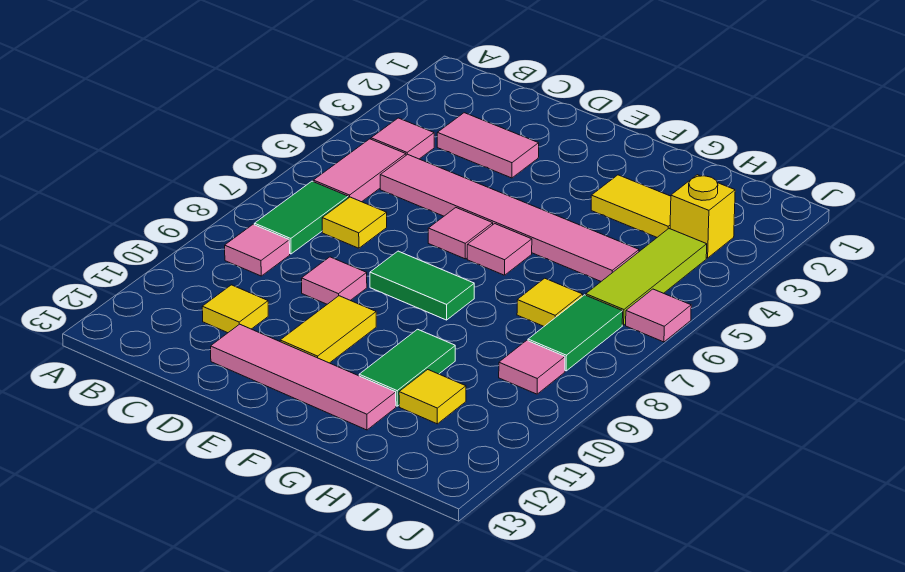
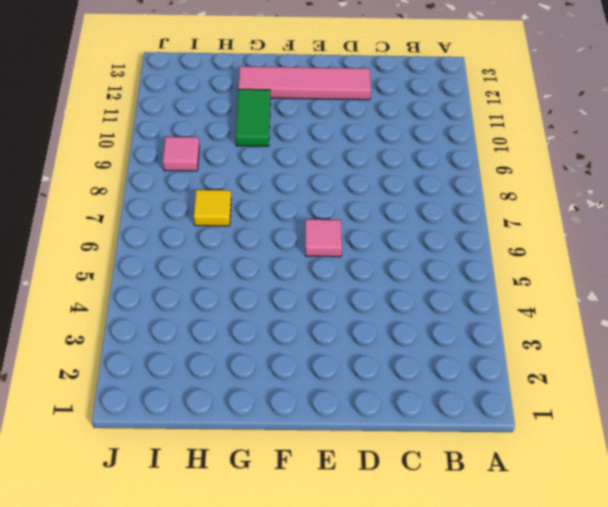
none -> pink 1x1 tile [371,118,434,159]
none -> pink 1x2 tile [313,139,406,202]
none -> green 1x2 tile [254,181,348,254]

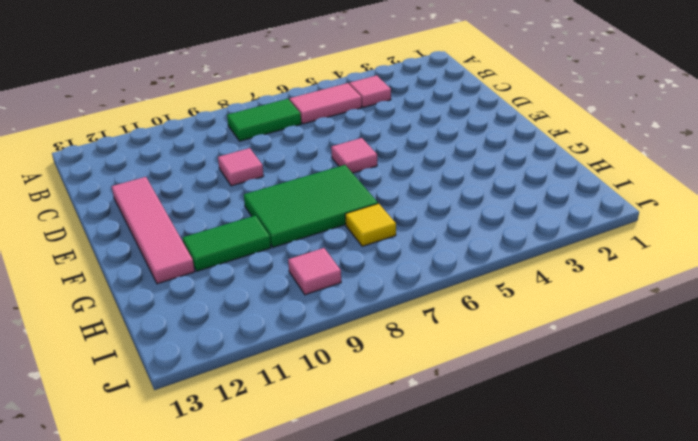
green 2x3 tile [244,165,378,247] -> green 1x2 tile [370,251,474,320]
none -> pink 1x1 tile [225,224,290,276]
none -> pink 1x2 tile [437,113,539,178]
none -> pink 1x6 tile [380,154,639,281]

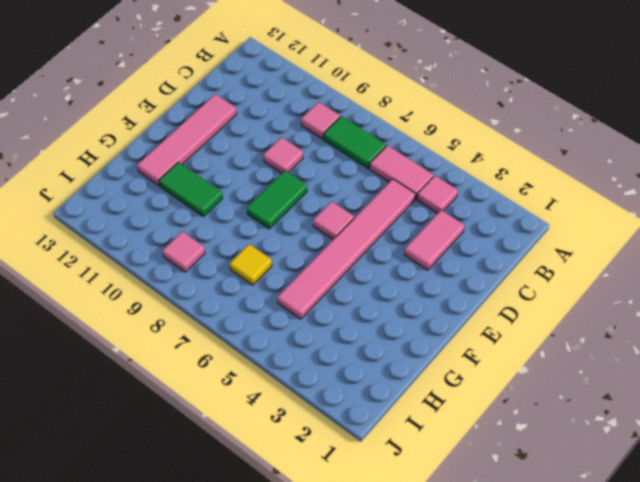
none -> yellow 1x1 tile [322,197,387,248]
none -> yellow 1x1 tile [202,285,268,333]
none -> yellow 1x2 tile [280,296,376,363]

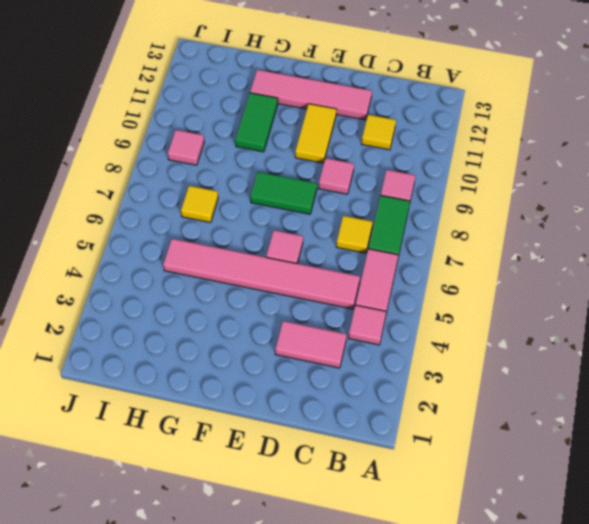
none -> pink 1x1 tile [467,224,532,275]
none -> yellow 1x2 tile [591,175,671,237]
none -> yellow 1x1 tile [399,370,466,424]

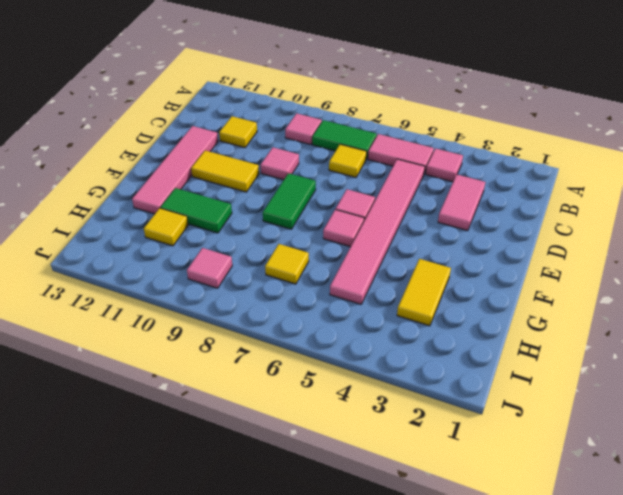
none -> yellow 1x1 brick [670,175,735,258]
none -> lime 1x3 tile [586,229,707,325]
none -> green 1x2 tile [528,295,623,371]

